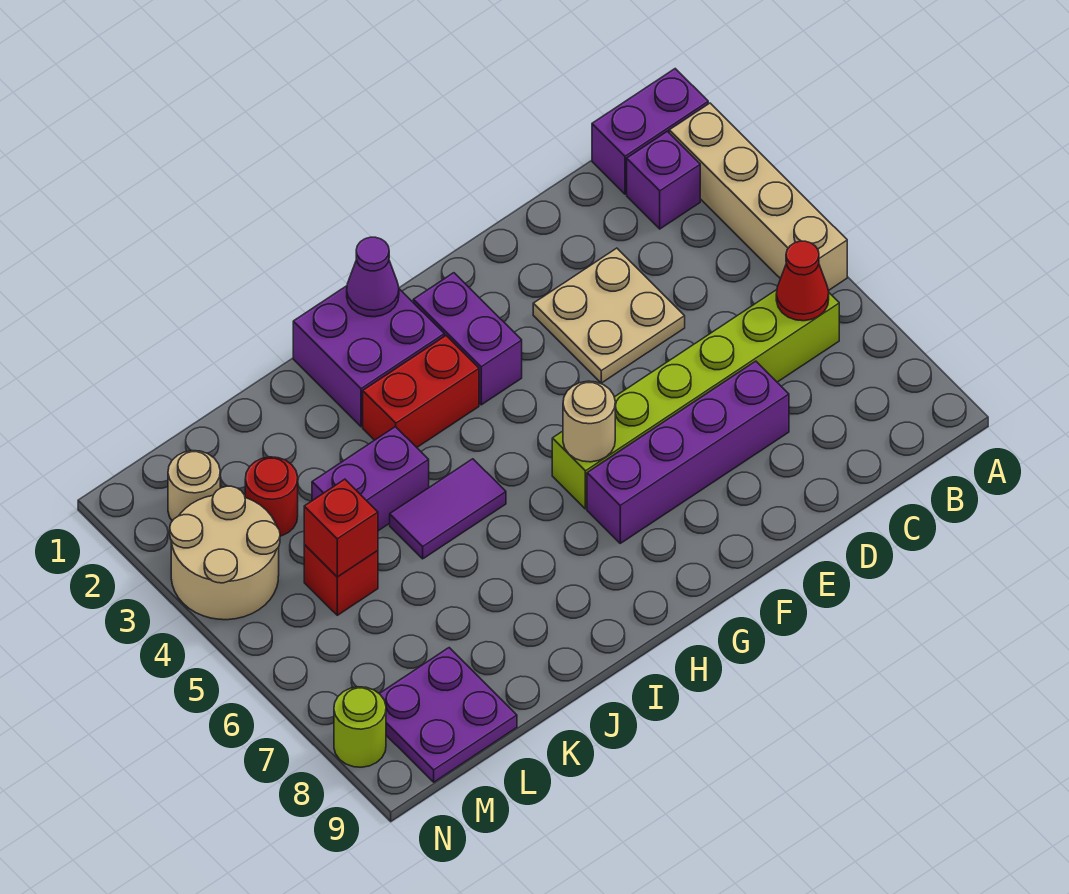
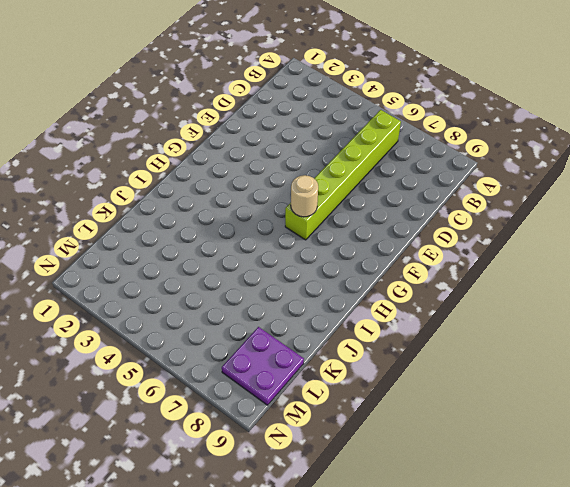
none -> purple 1x2 brick [592,69,708,194]
none -> tan 1x4 brick [669,103,847,291]
none -> purple 1x1 brick [627,131,700,229]

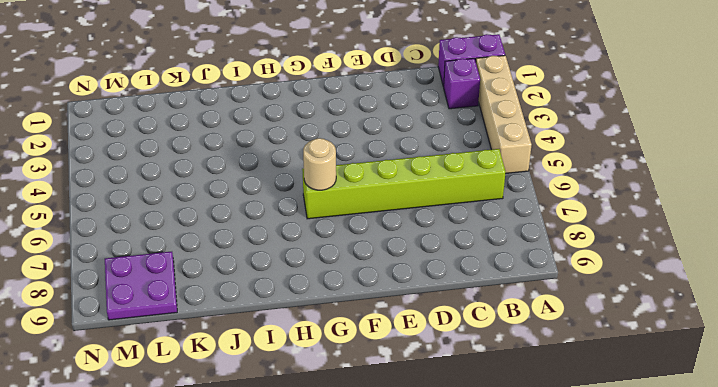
none -> tan 2x2 plate [533,248,685,383]
none -> purple 1x4 brick [587,361,789,543]
none -> purple 1x2 brick [413,273,522,405]

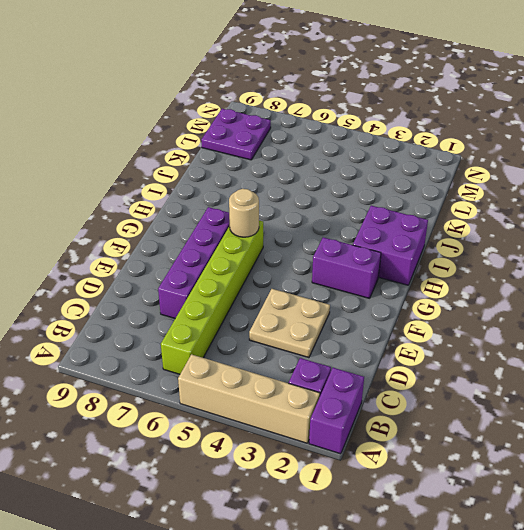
none -> red 1x2 brick [363,336,479,447]
none -> purple 1x2 tile [390,459,506,559]
none -> purple 1x2 brick [312,427,429,531]

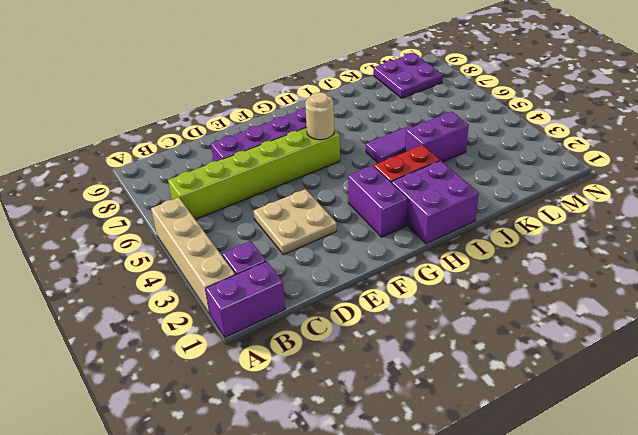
none -> red 1x1 round brick [245,457,298,536]
none -> red 1x1 brick [304,545,378,615]
none -> tan 1x1 round brick [168,451,220,521]

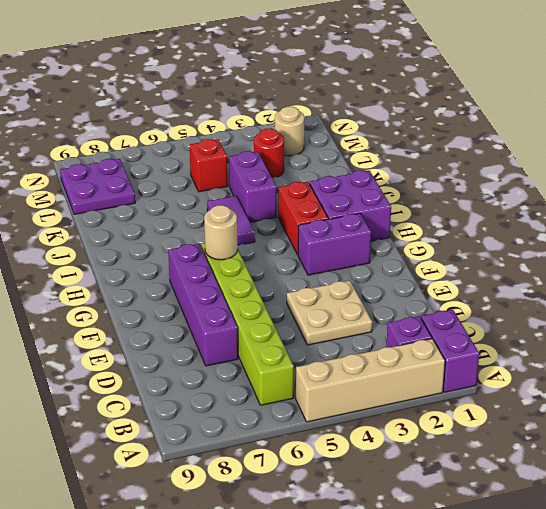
none -> tan 2x2 round brick [170,486,280,620]
none -> lime 1x1 round brick [334,687,386,767]
none -> red 1x1 cone [776,241,829,321]

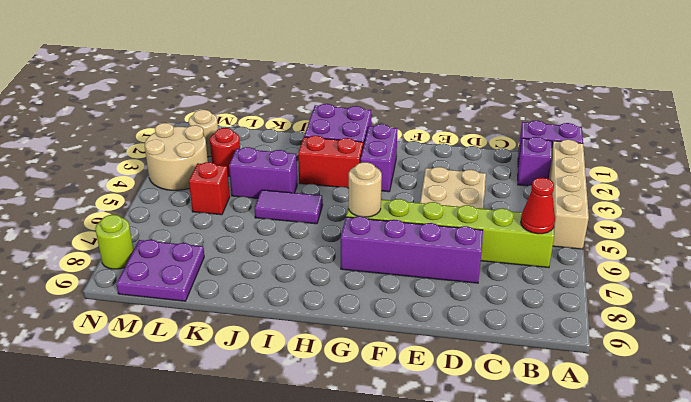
none -> purple 1x1 cone [347,237,399,317]
none -> red 1x1 brick [304,479,378,577]

